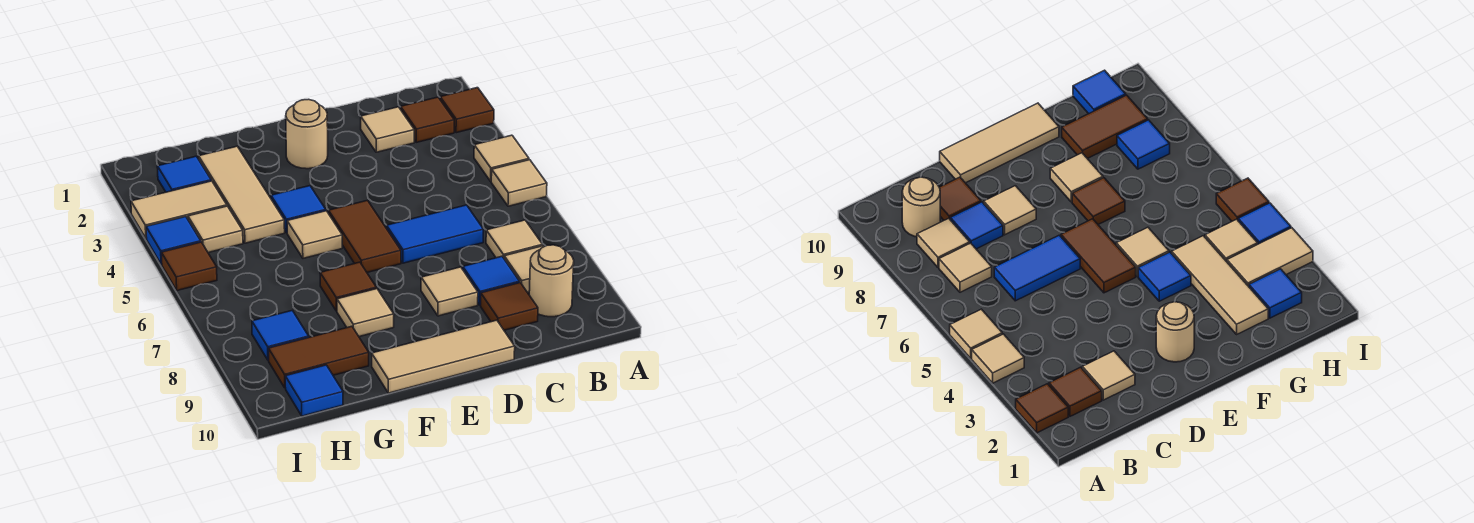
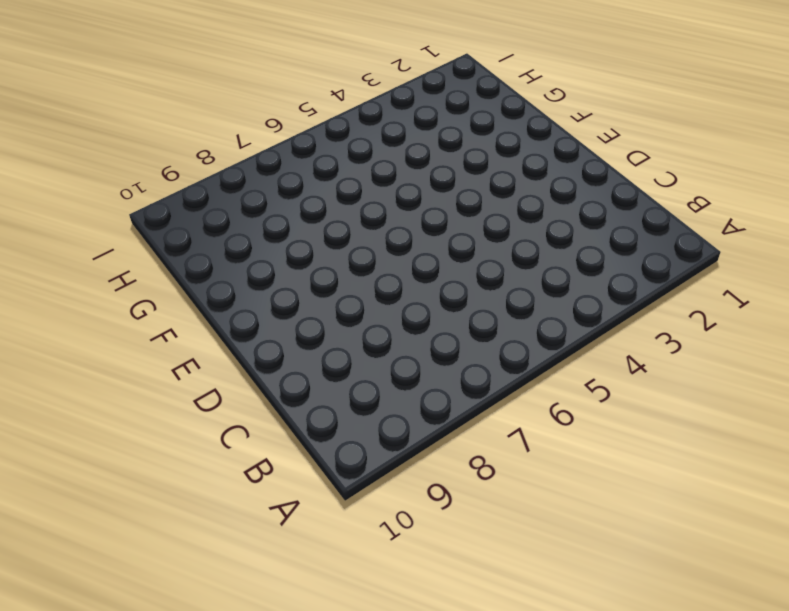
none -> brown 1x1 tile [440,88,494,133]
none -> tan 1x1 tile [474,135,529,181]
none -> tan 1x1 tile [491,160,547,206]

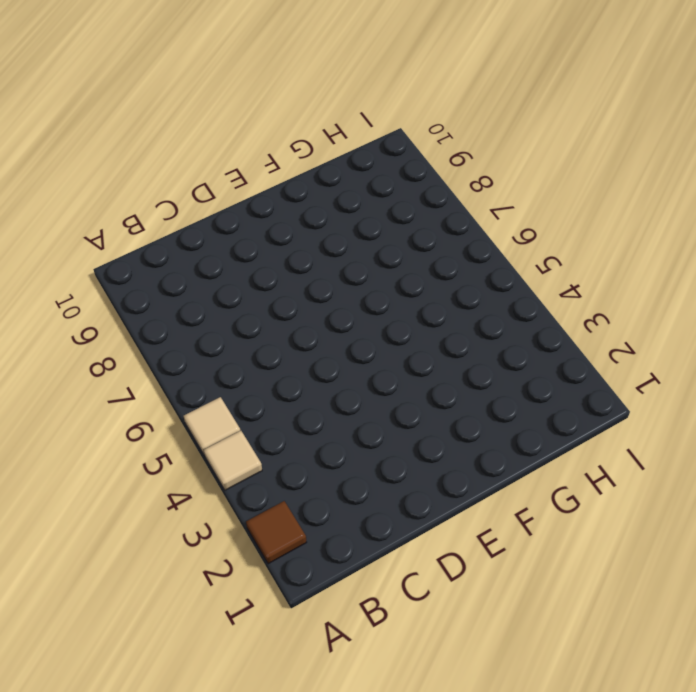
none -> brown 1x1 tile [400,97,454,142]
none -> tan 1x1 tile [486,220,543,258]
none -> tan 1x1 tile [504,246,544,293]

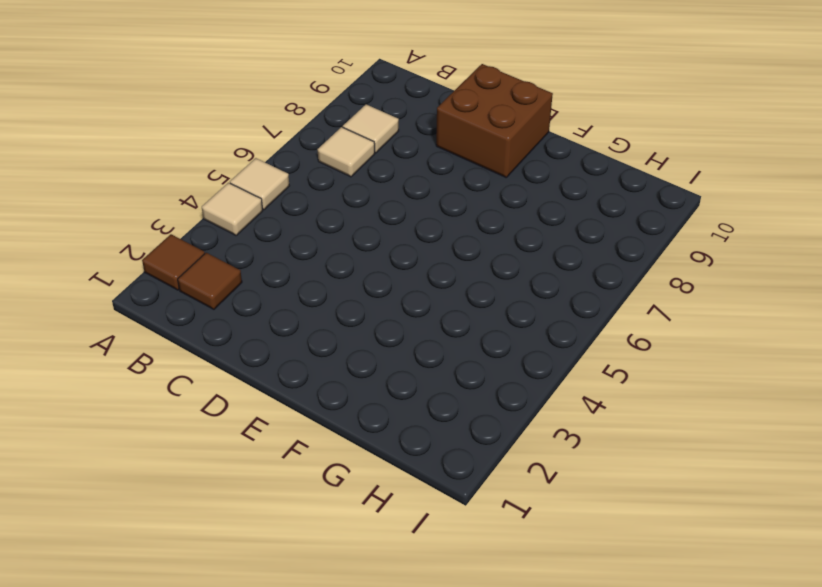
brown 2x2 brick [436,64,553,177] -> tan 1x3 tile [372,320,515,393]
none -> tan 1x1 round brick [529,245,574,317]
none -> tan 1x1 tile [361,107,414,152]
none -> blue 1x2 tile [387,205,483,263]

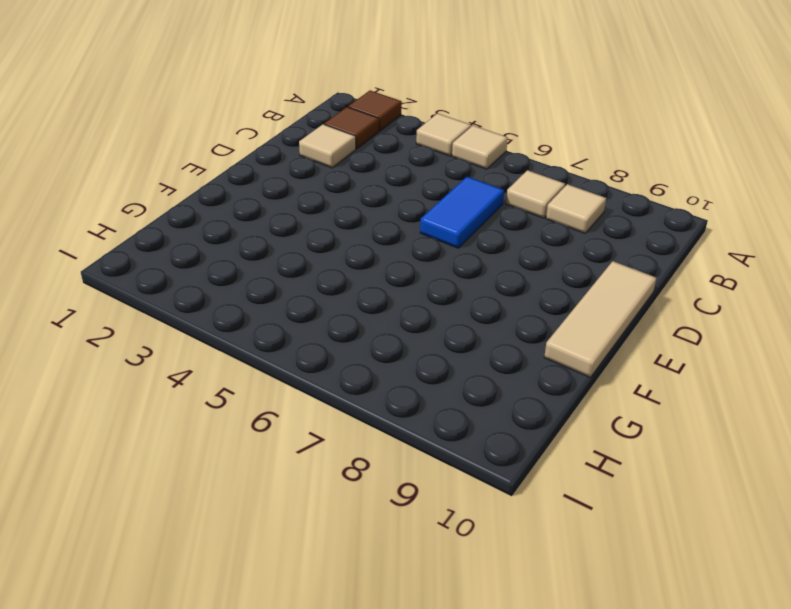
none -> tan 1x1 round brick [529,245,574,317]
none -> blue 1x1 tile [463,256,520,305]
none -> brown 1x1 tile [481,283,538,330]

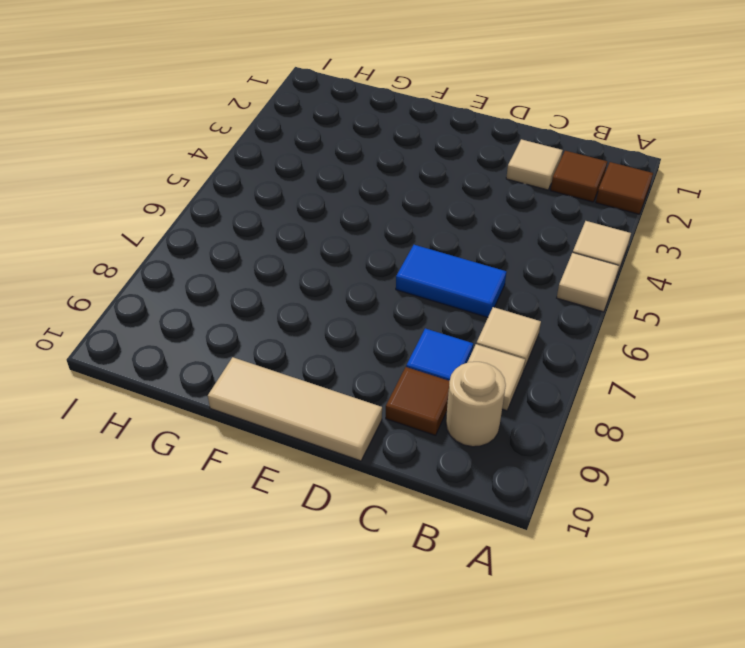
none -> tan 1x1 tile [421,267,478,316]
none -> tan 1x1 round brick [286,99,328,169]
none -> brown 1x2 tile [329,200,401,272]

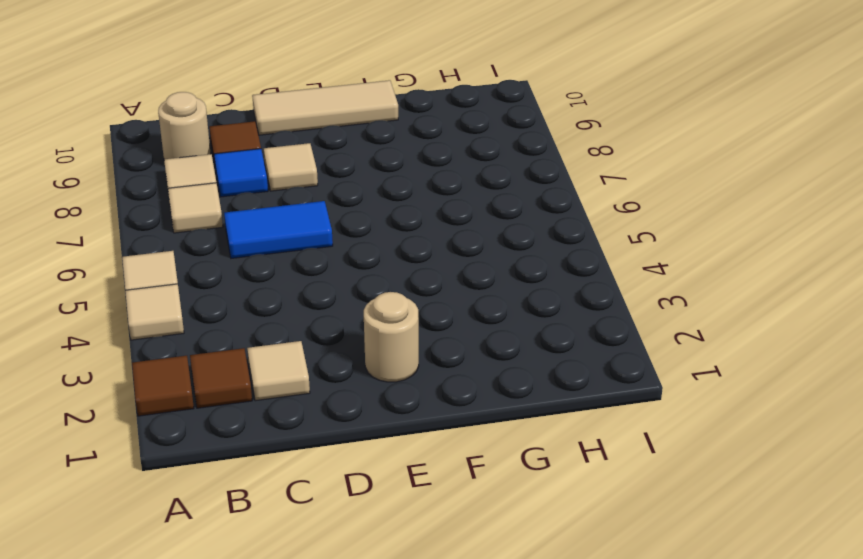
none -> brown 1x2 tile [329,200,401,272]
none -> blue 1x1 tile [271,186,326,233]
none -> tan 1x1 tile [287,211,342,258]

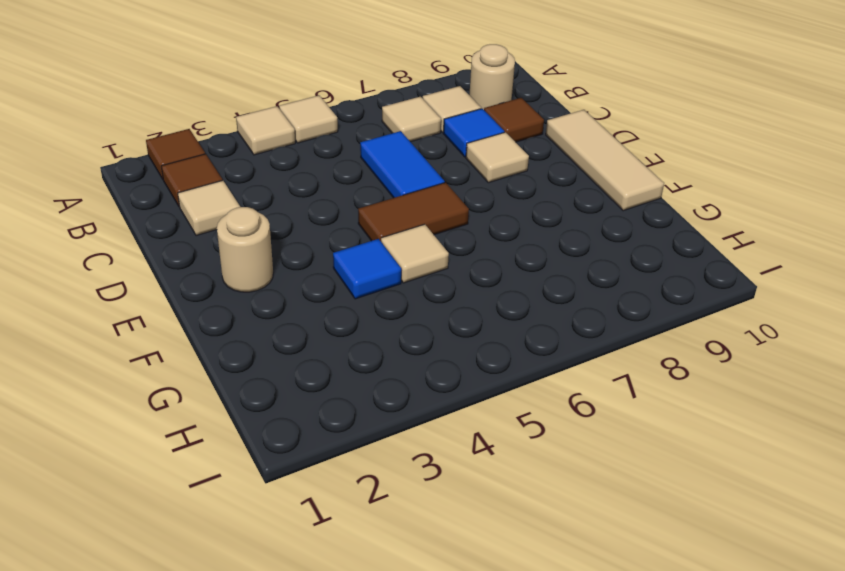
none -> brown 1x1 tile [320,262,376,311]
none -> tan 1x1 tile [337,289,394,337]
none -> tan 1x3 tile [199,146,285,243]

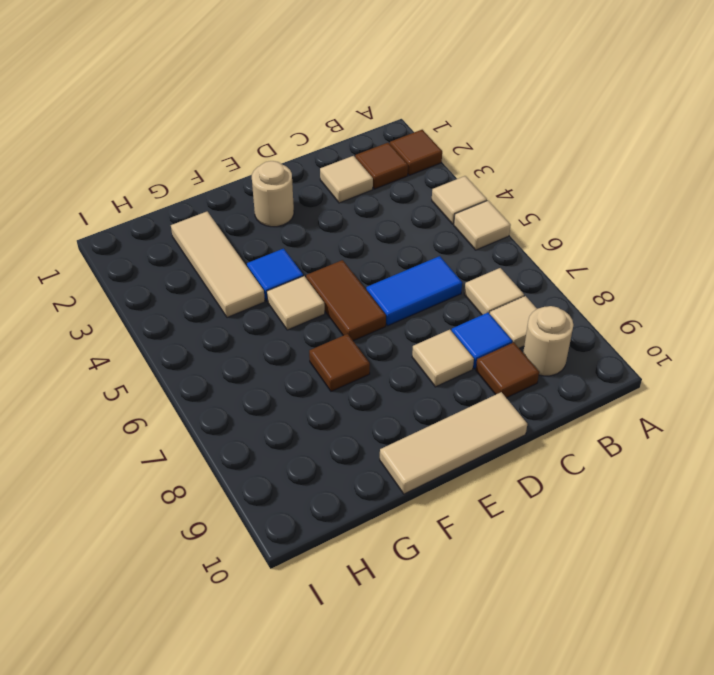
none -> tan 1x1 tile [337,289,394,337]
none -> brown 1x2 tile [268,326,369,388]
none -> blue 1x1 tile [157,156,211,192]

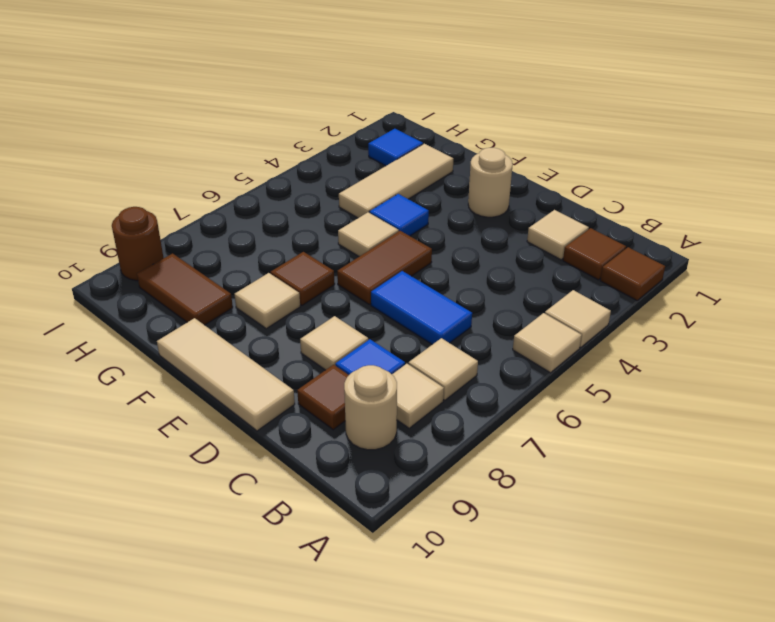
brown 1x1 round brick [112,207,163,281] -> none
none -> tan 1x2 tile [131,181,227,239]
none -> tan 1x1 tile [188,206,243,253]
none -> blue 1x1 tile [252,310,309,360]

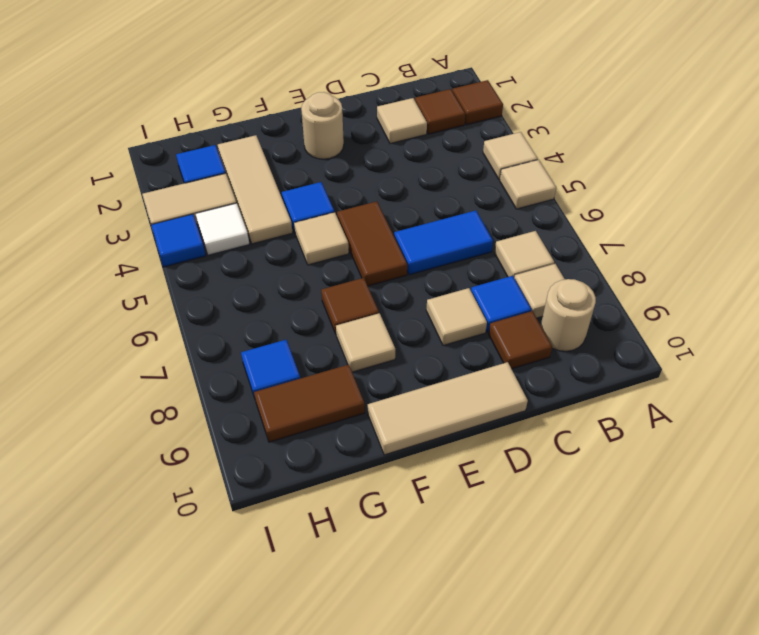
white 1x1 tile [196,203,249,255] -> tan 1x1 tile [188,206,243,253]
none -> blue 1x1 tile [285,365,343,416]
none -> brown 1x1 tile [161,242,217,291]

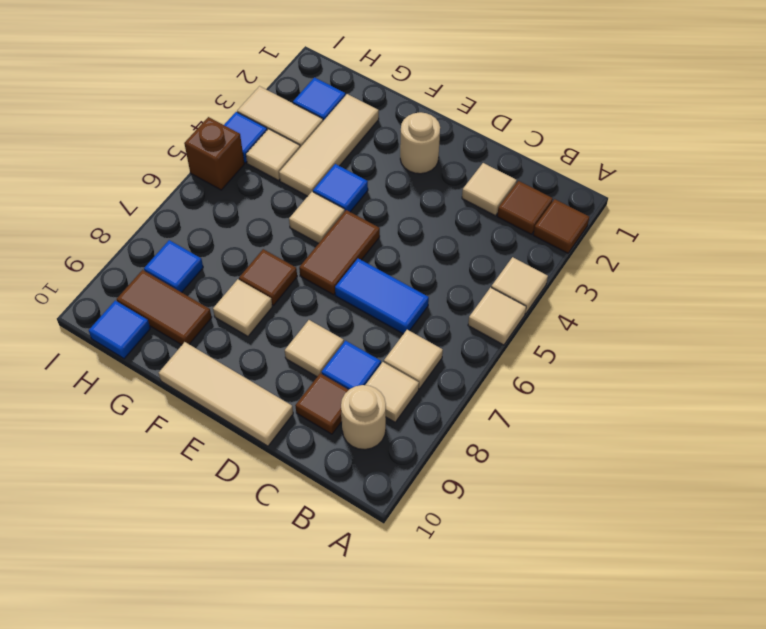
brown 1x1 brick [184,117,244,190] -> brown 1x1 tile [161,242,217,291]

